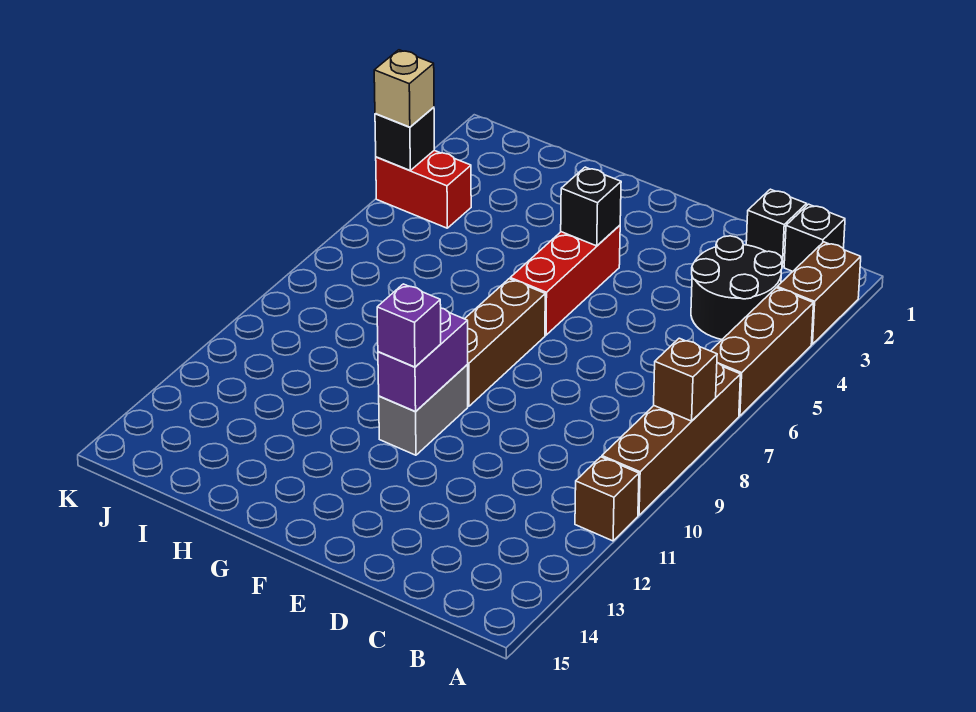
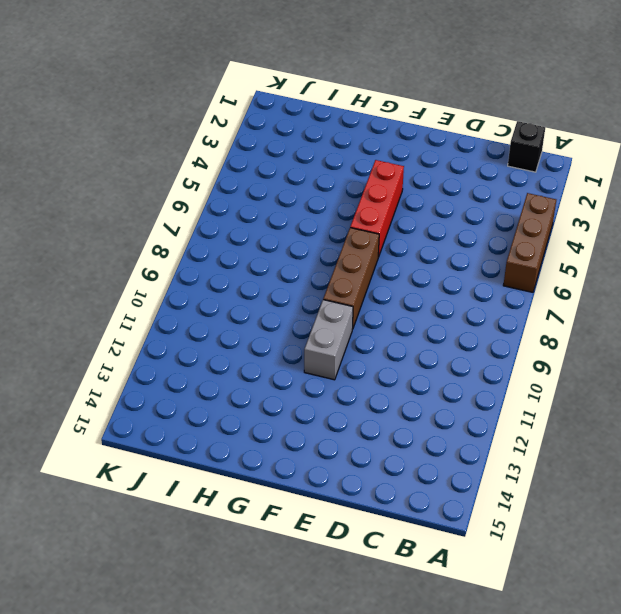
none -> brown 1x2 brick [777,242,861,344]
none -> brown 1x4 brick [602,363,741,515]
none -> brown 1x1 brick [575,457,639,541]

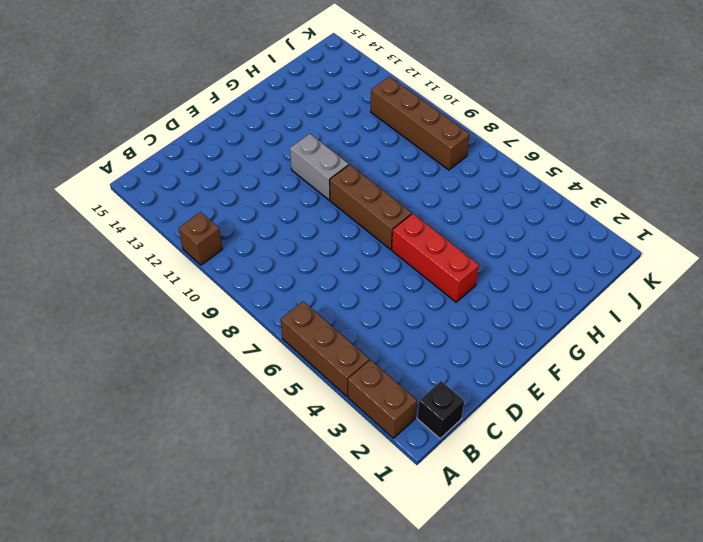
brown 1x4 brick [371,76,470,170] -> brown 1x4 brick moved to [602,363,741,515]
none -> black 2x2 round brick [691,236,782,339]
none -> black 1x1 brick [746,189,807,267]
none -> red 1x2 brick [376,150,471,228]

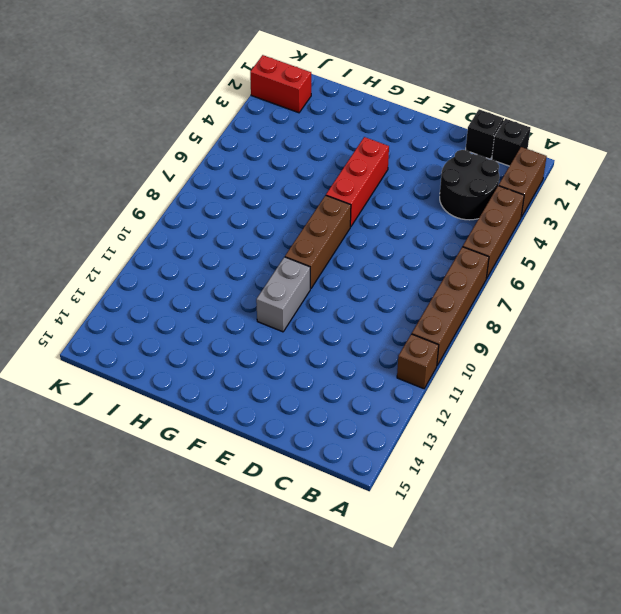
red 1x2 brick [250,55,311,113] -> red 1x2 brick moved to [376,150,471,228]
none -> brown 1x1 brick [654,338,717,421]
none -> black 1x1 brick [561,167,621,246]
none -> purple 1x2 brick [378,308,468,411]

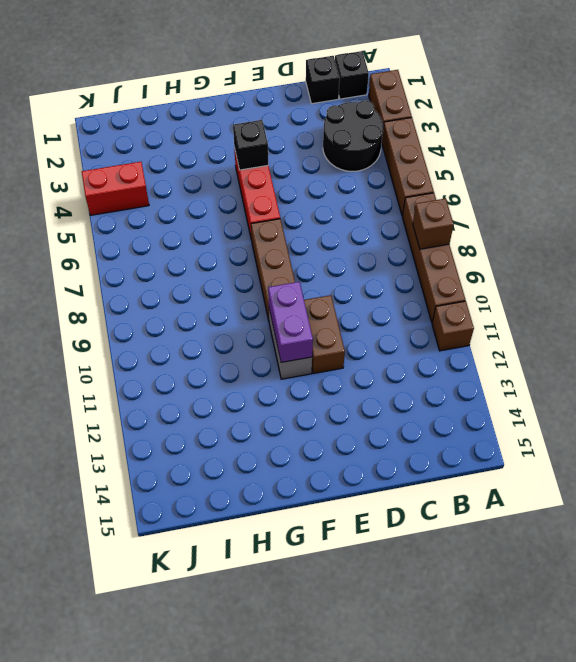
brown 1x2 brick [304,295,345,374] -> none
none -> black 1x1 brick [375,107,434,170]
none -> purple 1x1 brick [377,284,441,367]
none -> tan 1x1 brick [374,50,434,127]

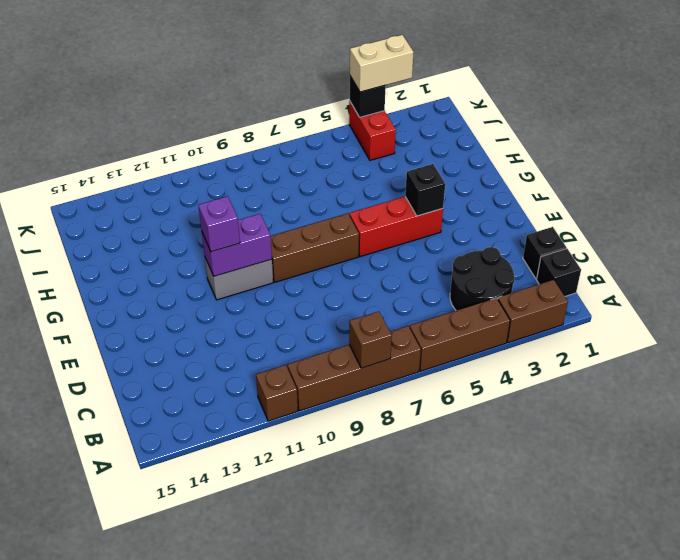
tan 1x2 brick [350,35,414,92] -> tan 1x1 brick [374,50,434,127]

